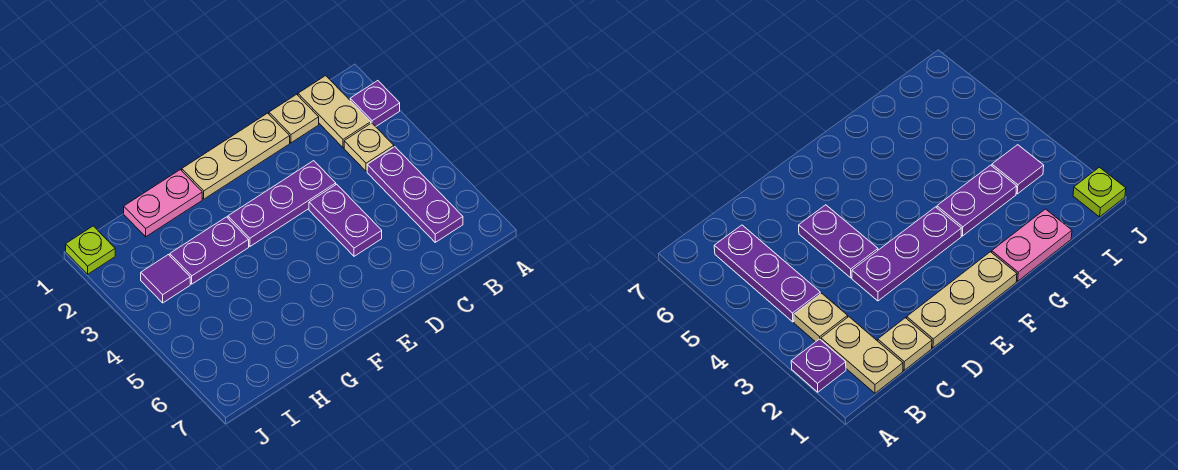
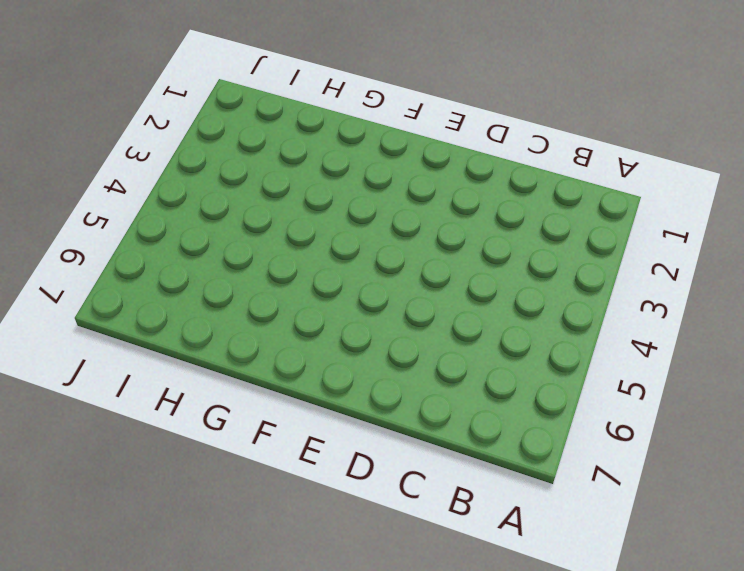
none -> purple 1x1 plate [350,81,400,127]
none -> tan 1x2 plate [298,76,371,148]
none -> tan 1x1 plate [344,123,394,171]

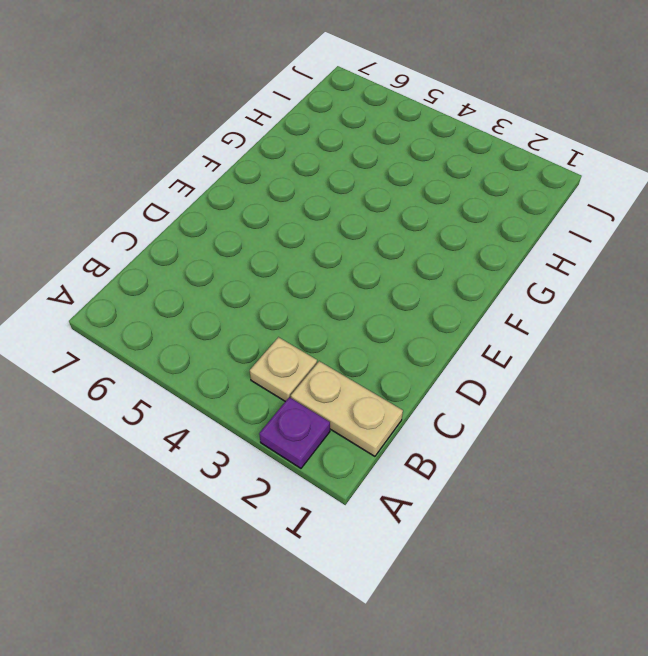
none -> purple 1x3 plate [367,147,463,242]
none -> tan 1x1 plate [269,94,319,143]
none -> tan 1x3 plate [182,113,290,199]

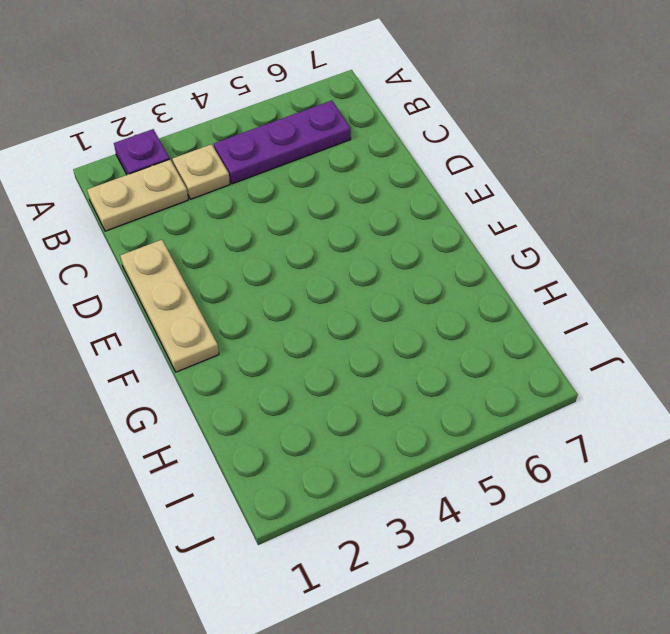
none -> tan 1x1 plate [269,94,319,143]
none -> purple 1x3 plate [228,161,336,246]
none -> purple 1x2 plate [309,184,382,256]

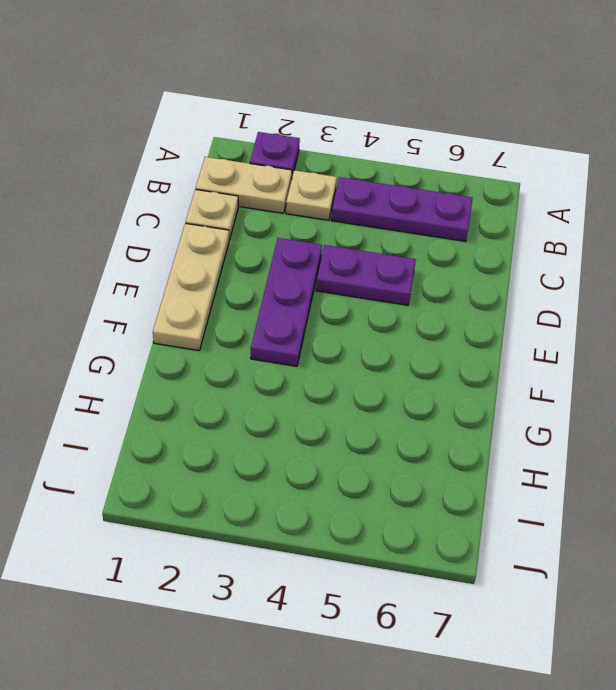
none -> pink 1x2 plate [124,170,202,237]
none -> purple 1x2 plate [170,217,249,284]
none -> purple 1x1 tile [141,255,190,303]

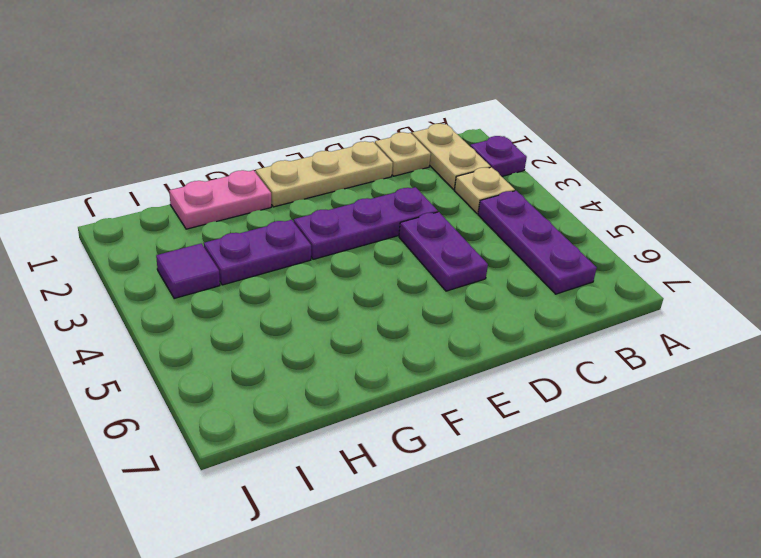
none -> lime 1x1 plate [66,226,115,274]

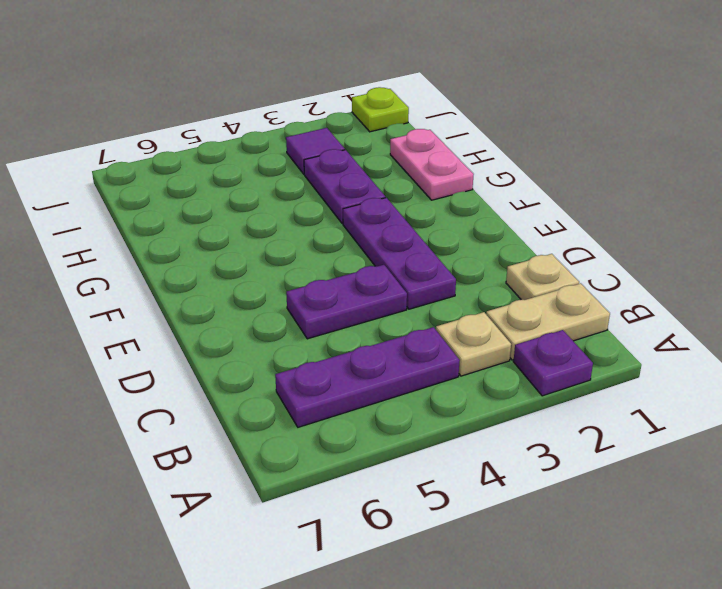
none -> tan 1x3 plate [182,113,290,199]

